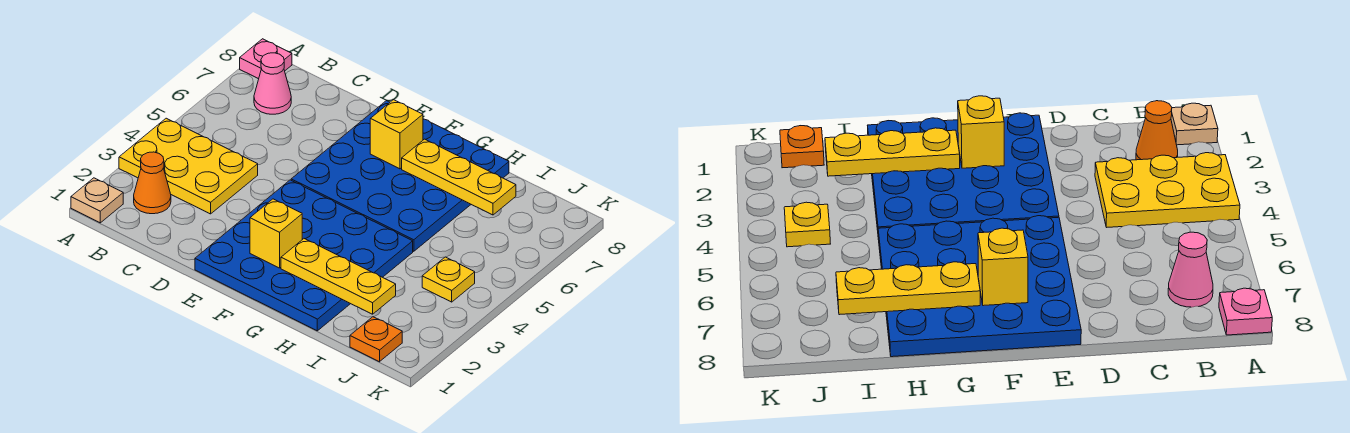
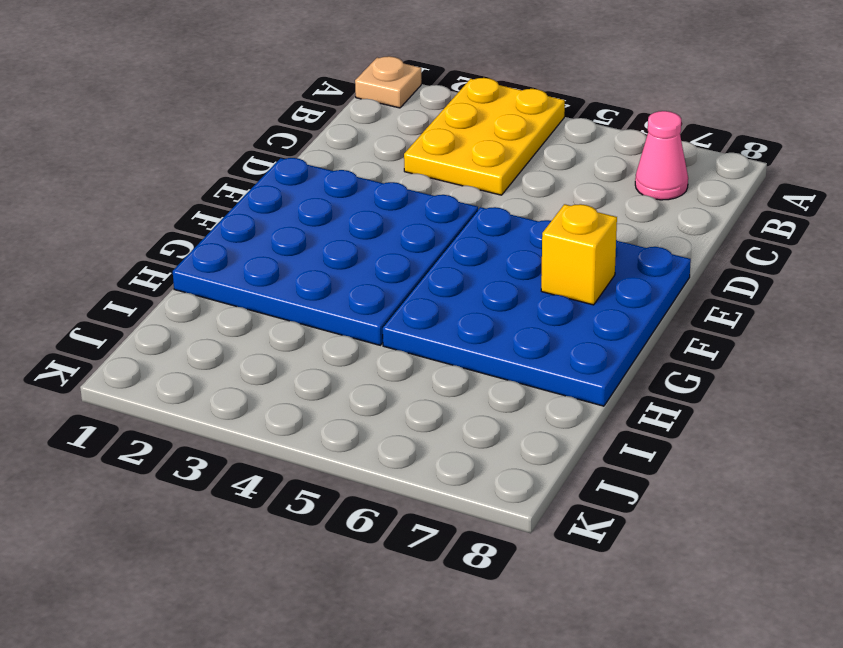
none -> pink 1x1 plate [240,39,292,79]
none -> orange 1x1 cone [134,152,171,214]
none -> orange 1x1 plate [350,317,402,362]

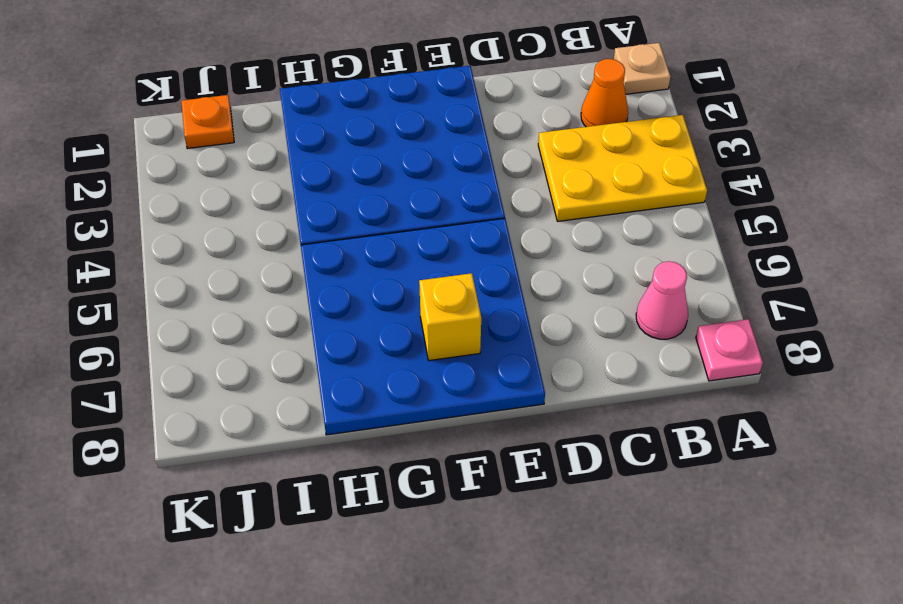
none -> yellow 1x1 plate [422,257,475,302]
none -> yellow 1x1 brick [250,199,302,268]
none -> yellow 1x3 plate [281,239,396,314]

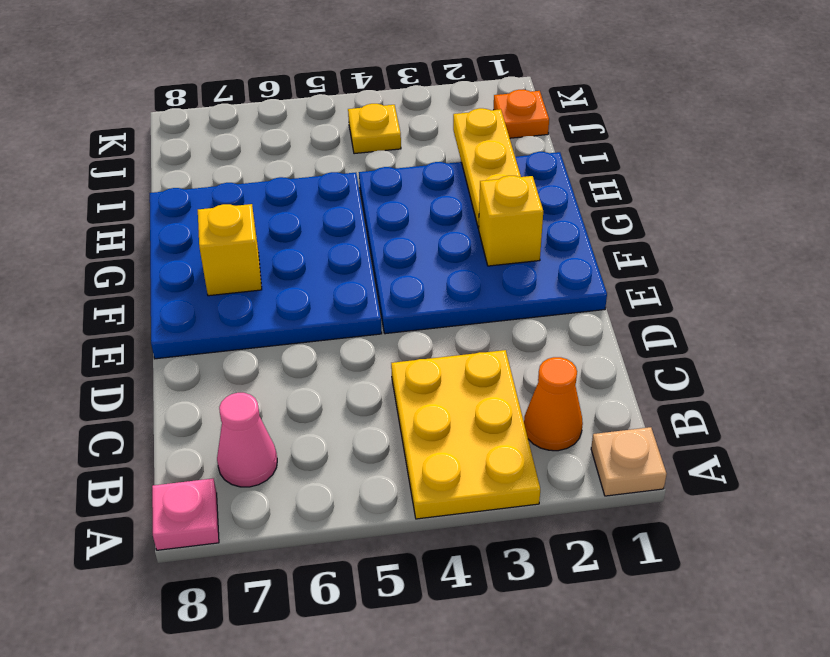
none -> yellow 1x3 plate [402,139,516,215]

